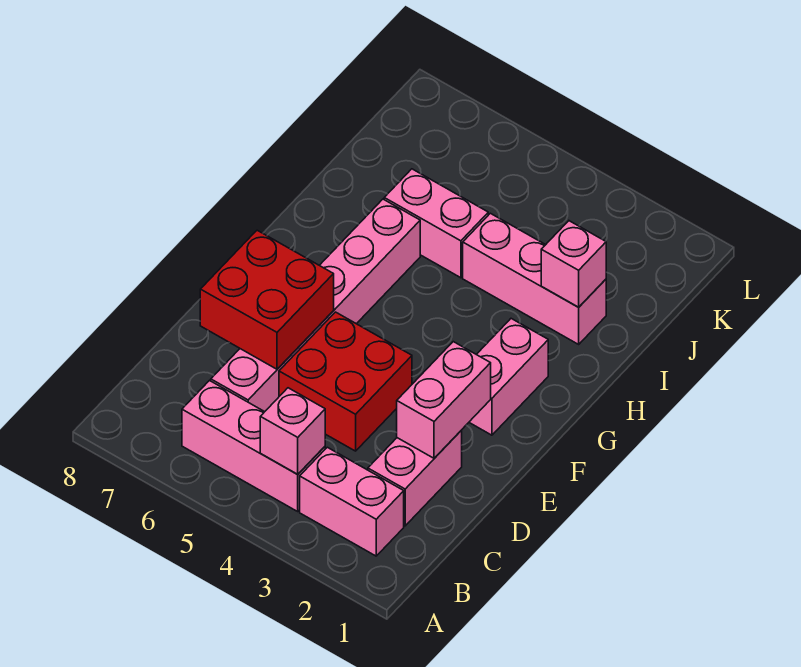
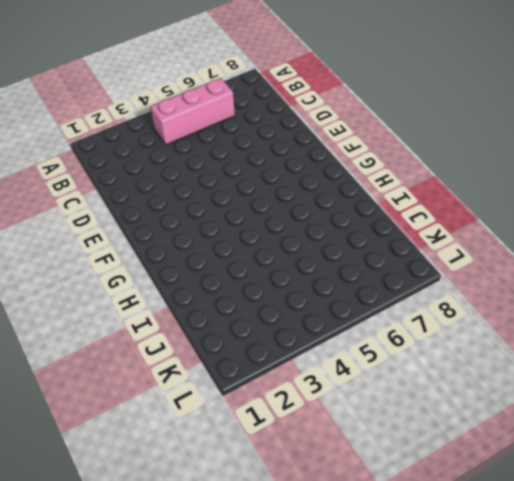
none -> pink 1x2 brick [300,447,404,556]
none -> pink 1x2 brick [368,430,462,526]
none -> pink 1x6 brick [211,199,420,412]

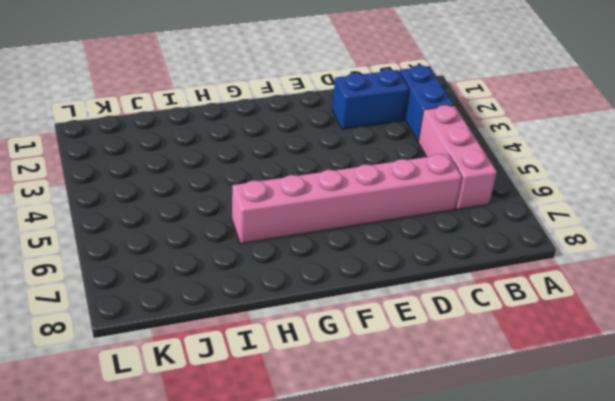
blue 1x2 brick [399,65,454,141] -> pink 1x2 brick [300,447,404,556]
blue 1x2 brick [332,69,409,129] -> pink 1x2 brick [368,430,462,526]
none -> red 2x2 brick [279,312,412,451]
none -> pink 1x2 brick [469,319,548,435]
none -> pink 1x3 brick [463,213,606,344]

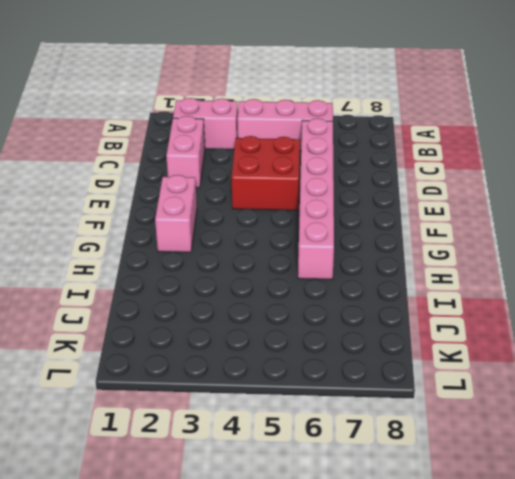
none -> pink 1x3 brick [463,213,606,344]
none -> pink 1x2 brick [384,169,488,278]
none -> pink 1x1 brick [260,388,325,474]

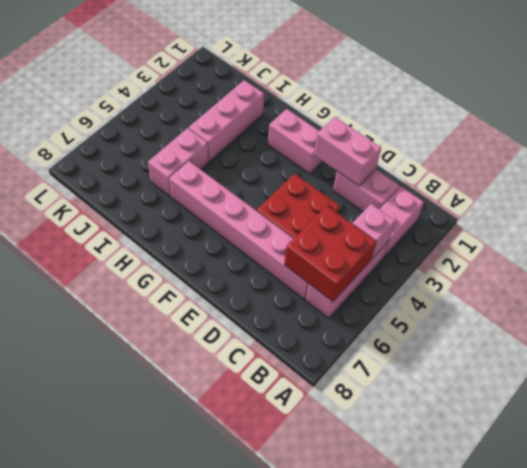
red 2x2 brick [284,206,376,301] -> red 2x2 brick moved to [200,230,334,369]
none -> pink 1x1 brick [541,221,606,307]

